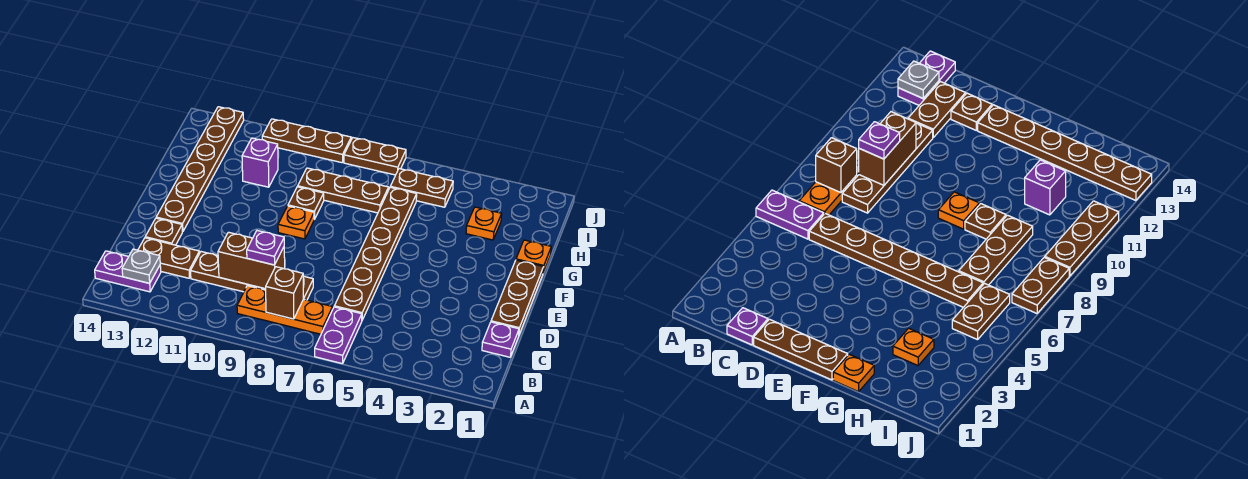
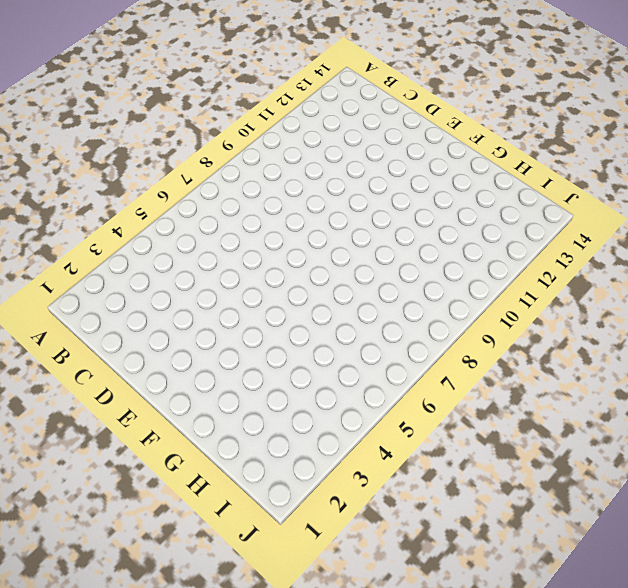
none -> purple 1x2 plate [315,307,362,364]
none -> orange 1x3 plate [237,286,333,334]
none -> purple 1x2 plate [95,251,161,292]

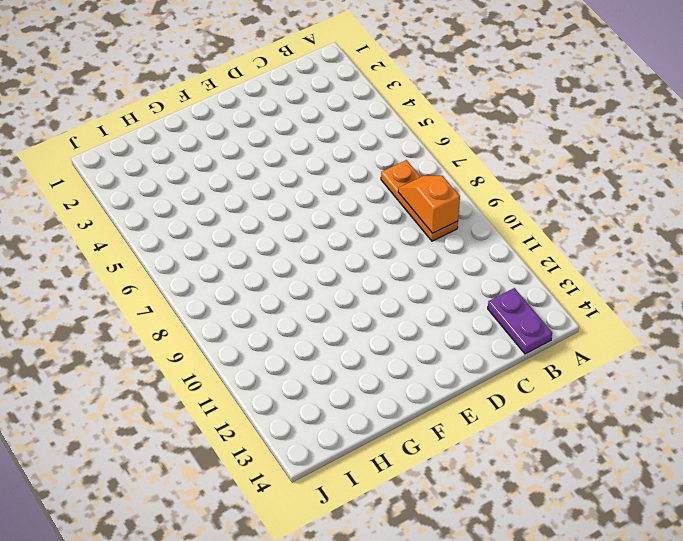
orange 1x2 slope [398,176,460,233] -> brown 1x1 brick [266,267,303,319]
none -> purple 1x2 plate [315,307,362,364]
none -> purple 1x1 plate [482,322,519,357]
none -> brown 1x6 plate [334,187,417,320]

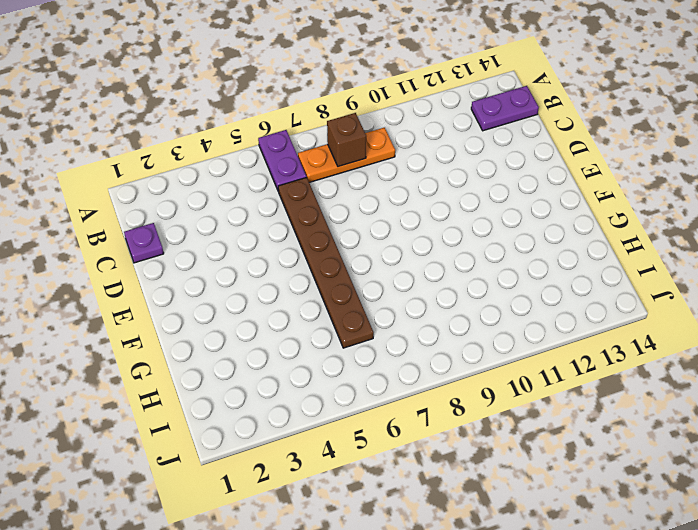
none -> brown 1x4 plate [191,252,313,300]
none -> brown 1x2 plate [138,238,200,278]
none -> brown 1x3 plate [491,260,544,334]

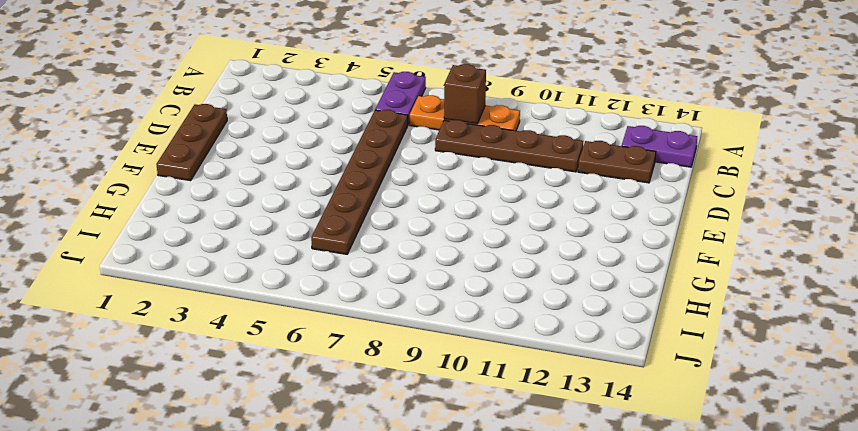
none -> purple 1x1 plate [482,322,519,357]
none -> brown 1x1 plate [145,218,182,245]
none -> brown 1x6 plate [156,107,244,232]

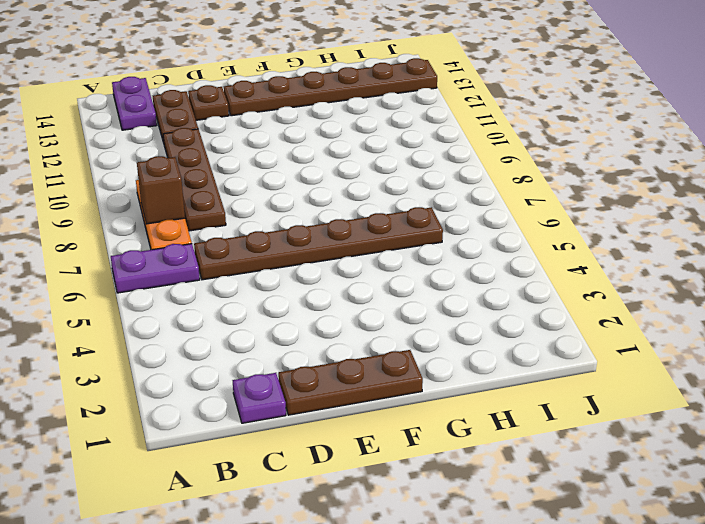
none -> orange 1x1 plate [278,206,314,239]
none -> orange 1x1 plate [516,240,551,273]
none -> brown 1x1 plate [288,187,324,219]

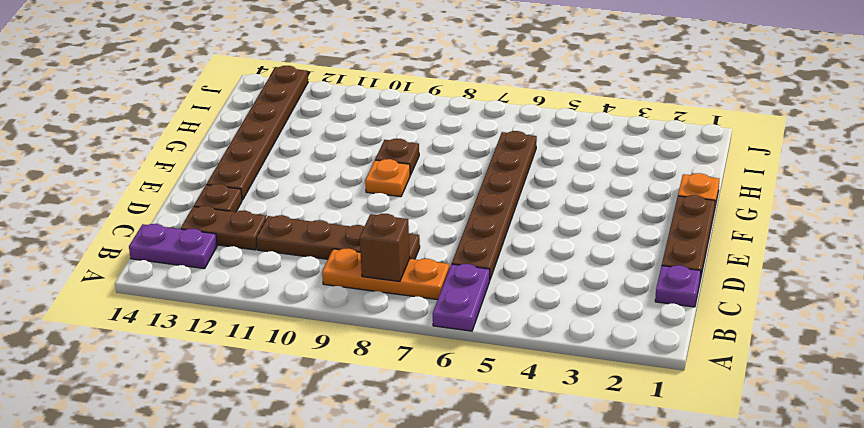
none -> orange 1x1 plate [466,207,502,240]
none -> brown 1x3 plate [298,168,389,213]
none -> purple 1x1 brick [242,138,278,187]

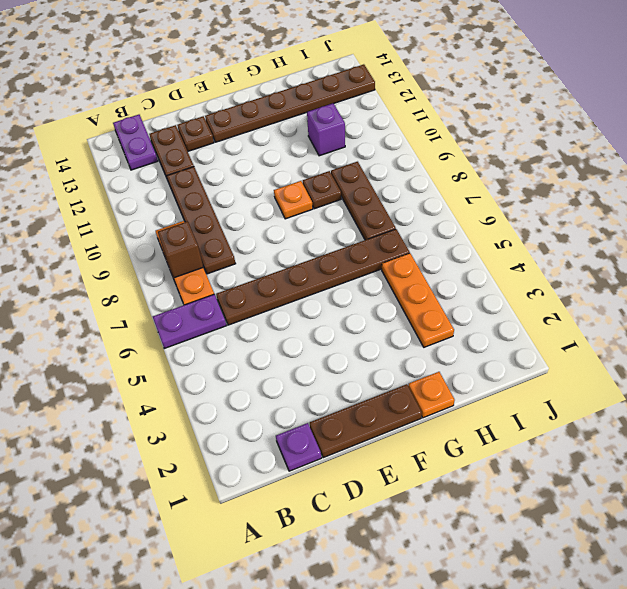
orange 1x3 plate [382,253,454,347] -> orange 1x1 plate [466,207,502,240]
none -> brown 1x2 plate [390,169,453,207]
none -> brown 1x2 plate [344,138,406,175]
none -> brown 1x3 plate [262,119,351,163]

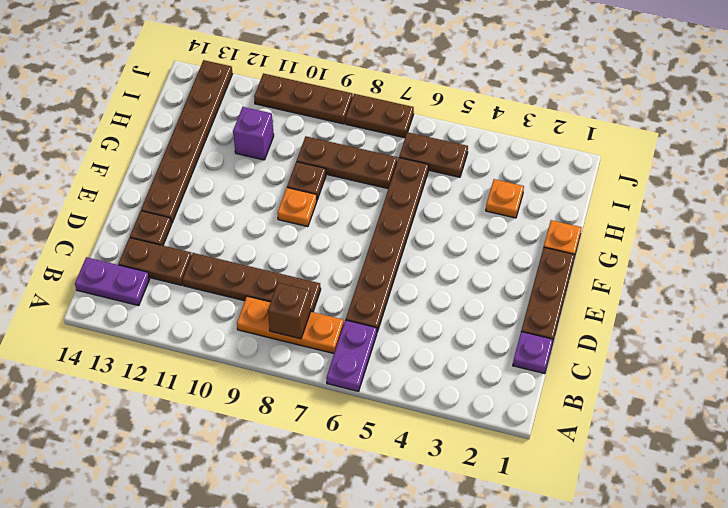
none -> grey 1x1 plate [122,249,160,283]
none -> brown 1x2 brick [218,232,285,289]
none -> purple 1x1 plate [247,231,284,265]

